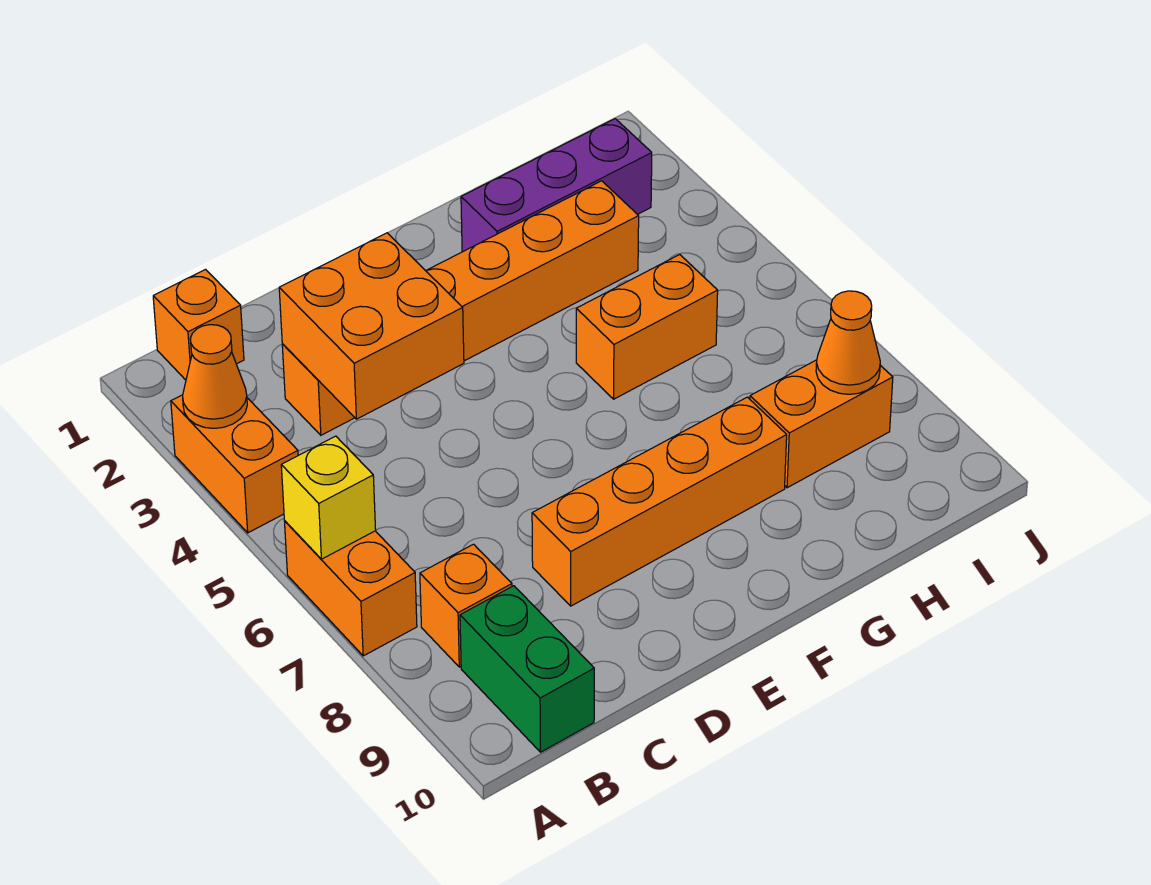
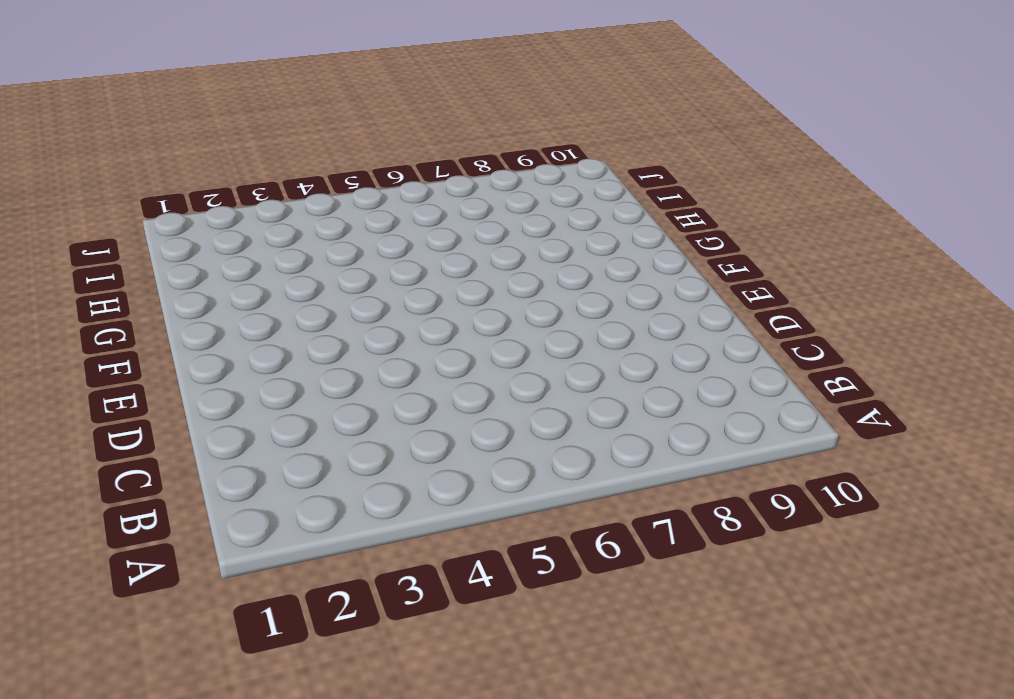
none -> orange 1x2 brick [171,395,298,533]
none -> orange 1x2 brick [285,521,417,656]
none -> orange 1x1 brick [153,269,244,380]

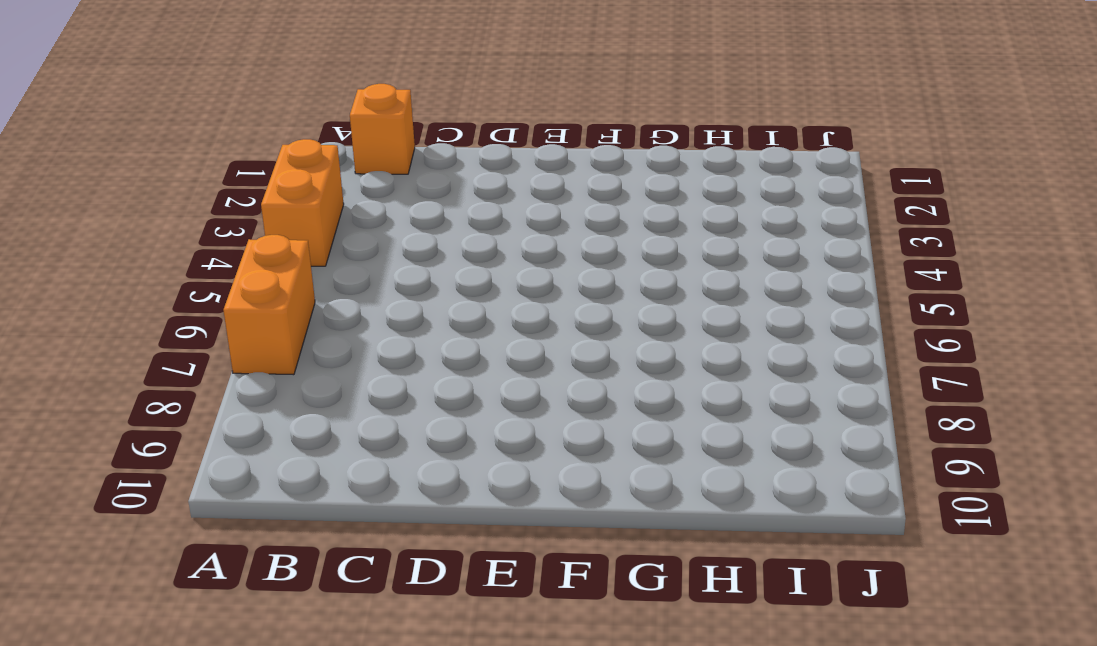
none -> orange 1x1 brick [420,544,512,667]
none -> green 1x2 brick [460,586,594,752]
none -> orange 1x6 brick [282,181,639,435]

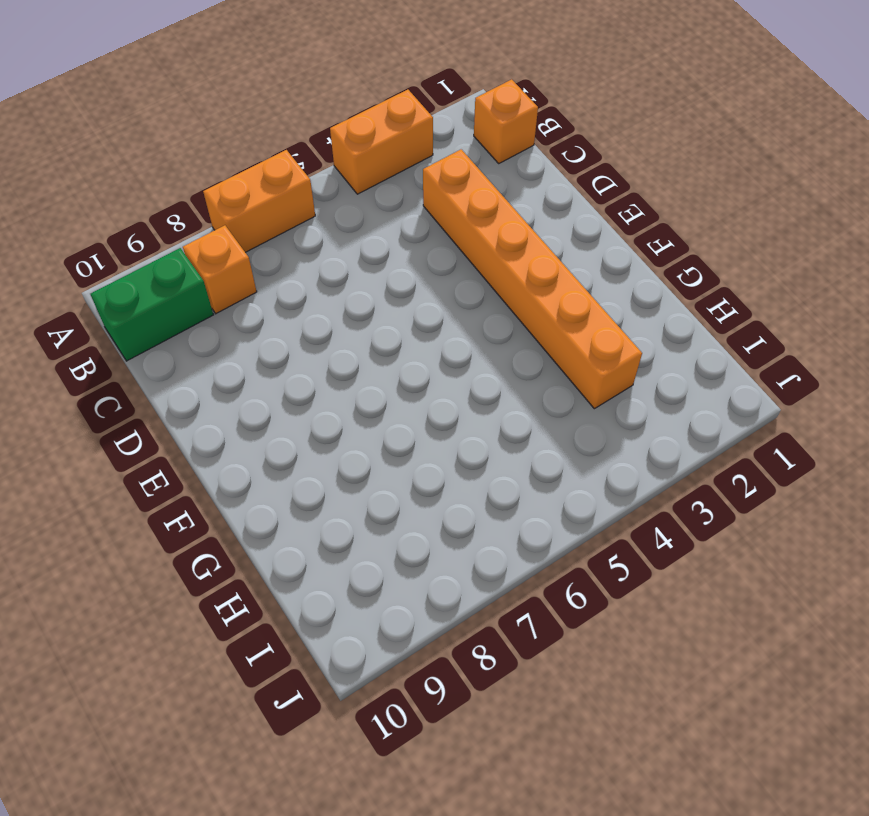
none -> orange 1x4 brick [532,397,787,606]
none -> purple 1x3 brick [461,119,652,252]
none -> orange 1x2 brick [576,255,718,399]

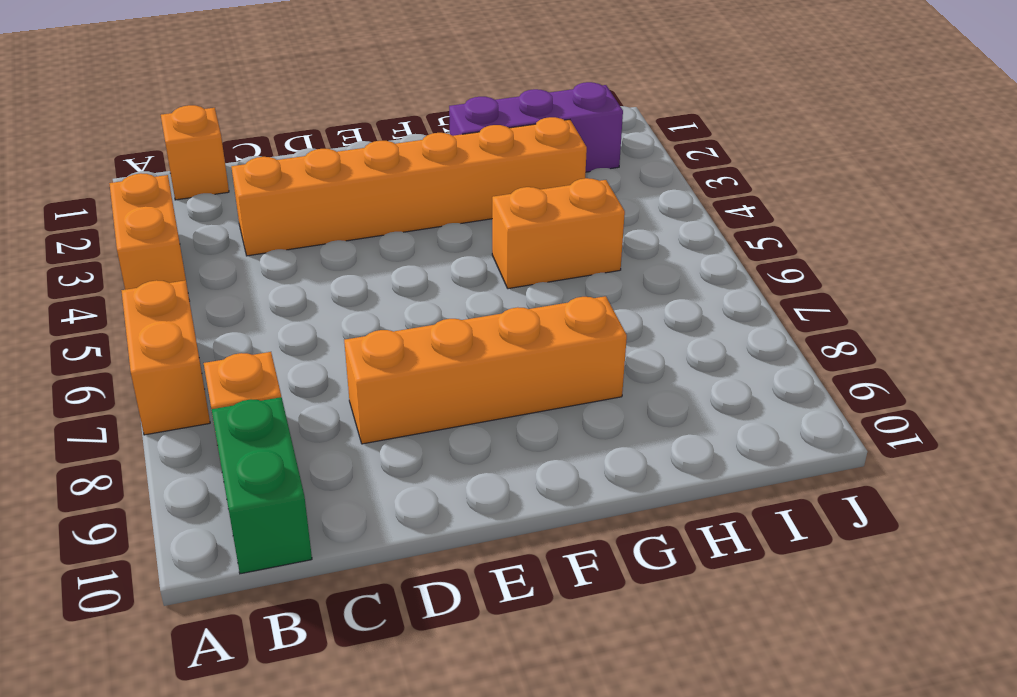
none -> orange 1x2 brick [750,360,893,488]
none -> orange 1x1 cone [183,325,247,428]
none -> yellow 1x1 brick [281,436,376,559]

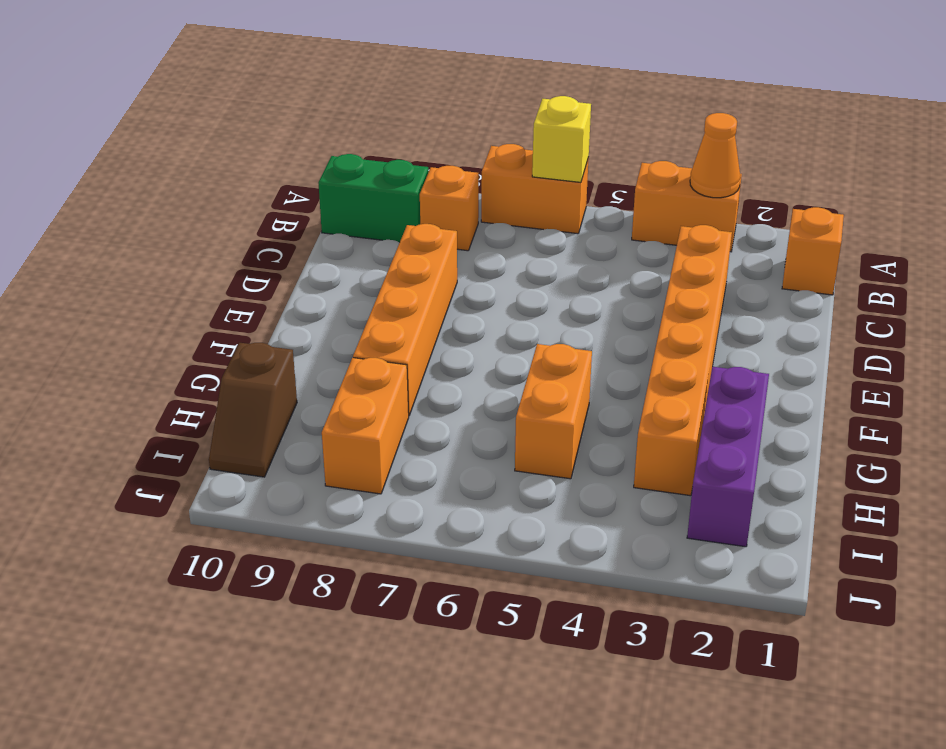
brown 1x2 slope [209,343,297,477] -> none
none -> orange 2x2 brick [279,233,464,419]
none -> orange 1x1 cone [816,291,880,394]

